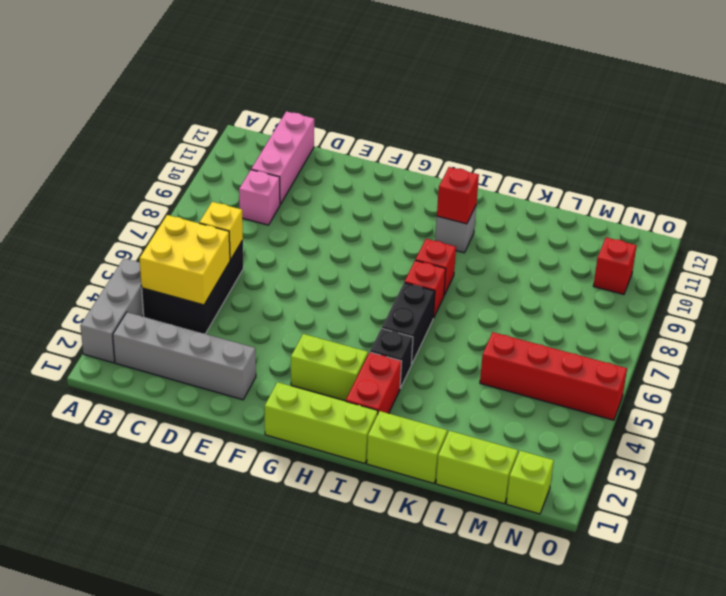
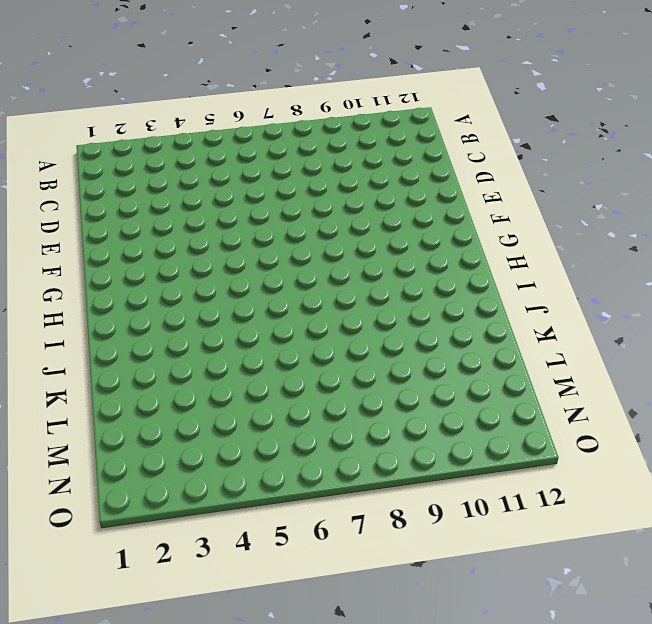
none -> grey 1x3 brick [80,258,144,363]
none -> grey 1x4 brick [113,312,256,400]
none -> black 2x3 brick [142,240,243,334]

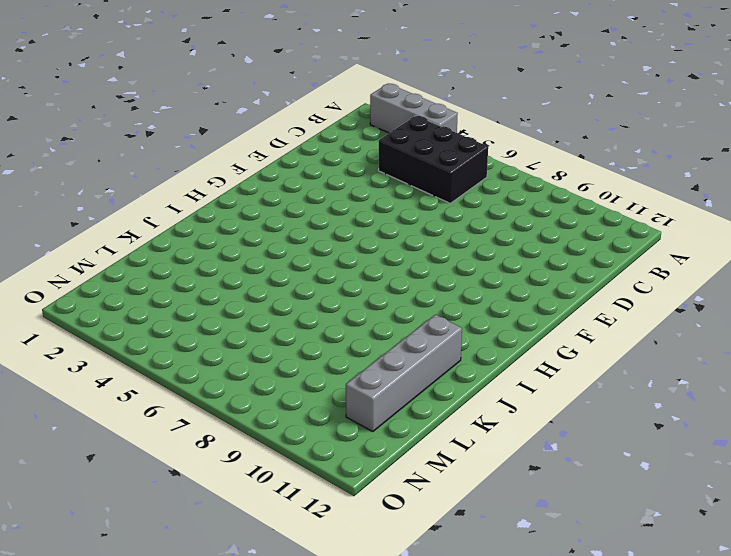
grey 1x4 brick [346,315,462,431] -> grey 1x4 brick moved to [113,312,256,400]
none -> pink 1x1 brick [239,170,280,225]
none -> pink 1x3 brick [251,111,314,204]
none -> lime 1x3 brick [265,382,378,464]

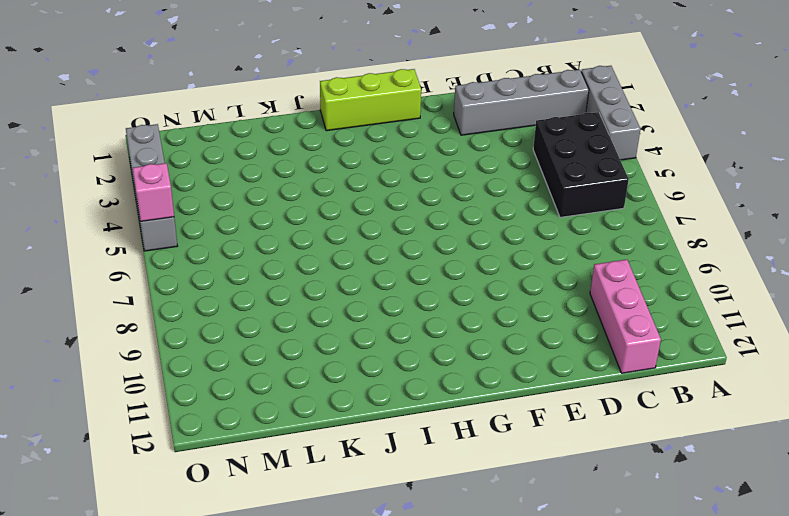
grey 1x4 brick [126,124,177,251] -> red 1x4 brick [480,332,627,420]
pink 1x1 brick [133,163,174,221] -> pink 1x1 brick moved to [239,170,280,225]
none -> lime 1x2 brick [291,334,368,401]
none -> red 1x2 brick [346,352,402,414]
none -> black 1x1 brick [370,328,413,388]

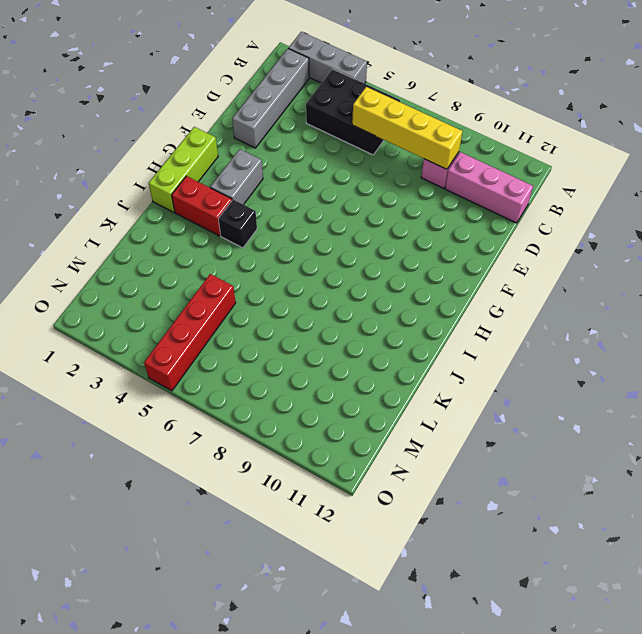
yellow 1x4 brick [352,87,462,169] -> yellow 1x1 brick [199,202,243,260]
grey 1x2 brick [210,149,263,205] -> lime 1x2 brick [291,334,368,401]
none -> black 1x2 brick [382,283,435,365]
none -> red 1x1 brick [405,260,446,318]
none -> red 1x1 brick [416,239,456,295]

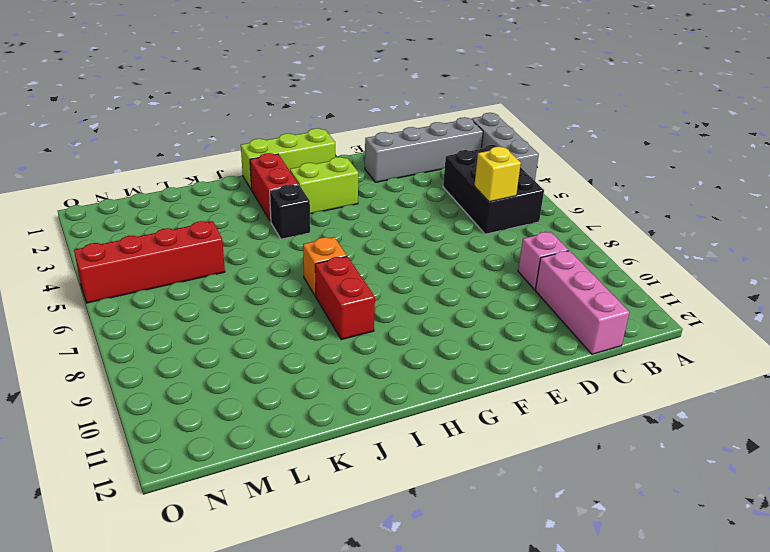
orange 1x1 brick [303,237,347,296] -> red 1x1 brick [405,260,446,318]
red 1x2 brick [315,256,375,339] -> red 1x1 brick [416,239,456,295]
none -> black 1x2 brick [382,283,435,365]
none -> grey 1x1 brick [435,206,476,253]
none -> lime 1x2 brick [367,411,447,483]

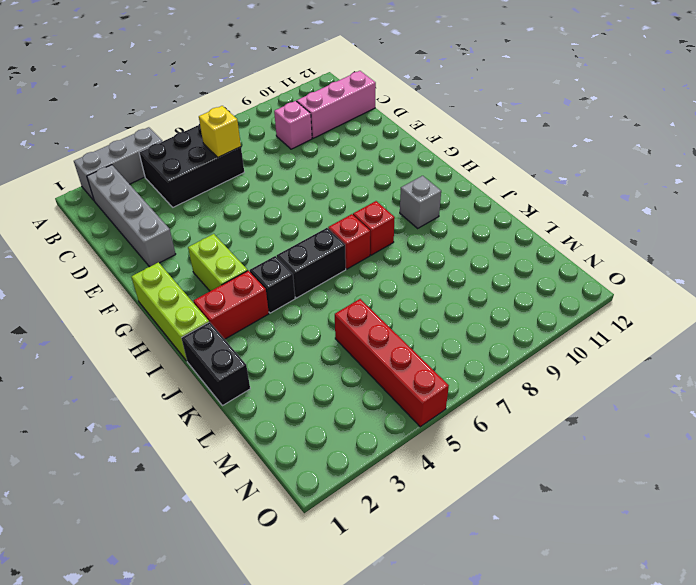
black 1x2 brick [182,322,250,406] -> lime 1x2 brick [367,411,447,483]
none -> lime 1x2 brick [436,431,518,504]
none -> lime 1x1 brick [506,451,554,514]
none -> red 1x1 brick [593,238,637,294]

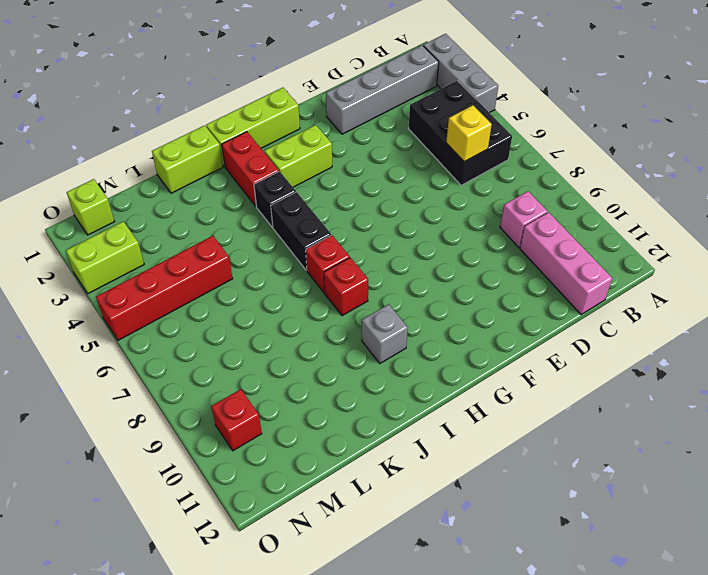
lime 1x2 brick [66,221,144,294] -> lime 1x2 brick moved to [436,431,518,504]
none -> yellow 2x2 brick [140,215,230,305]
none -> red 1x1 brick [437,167,479,224]

